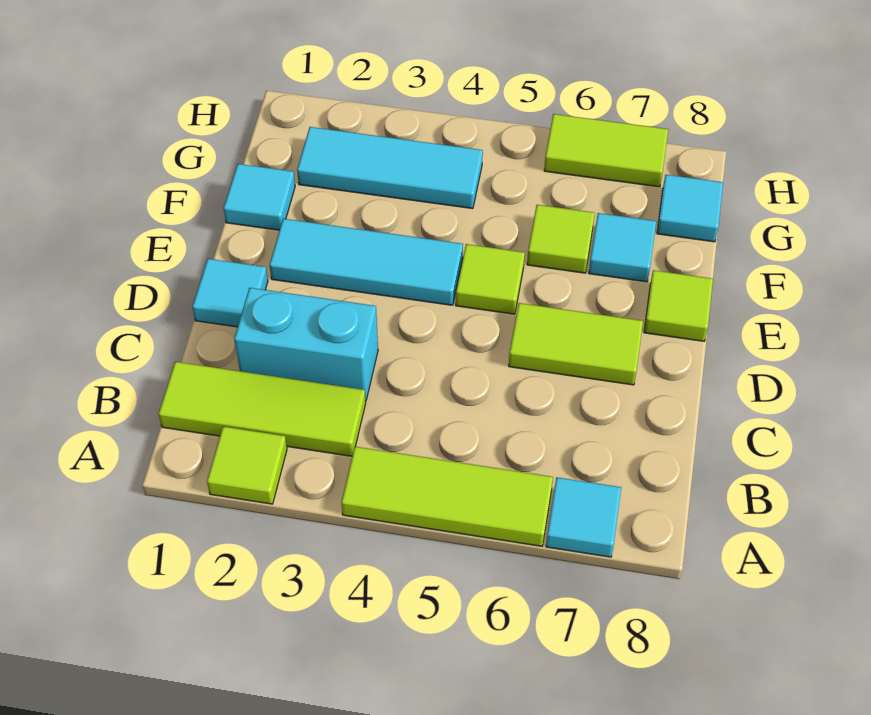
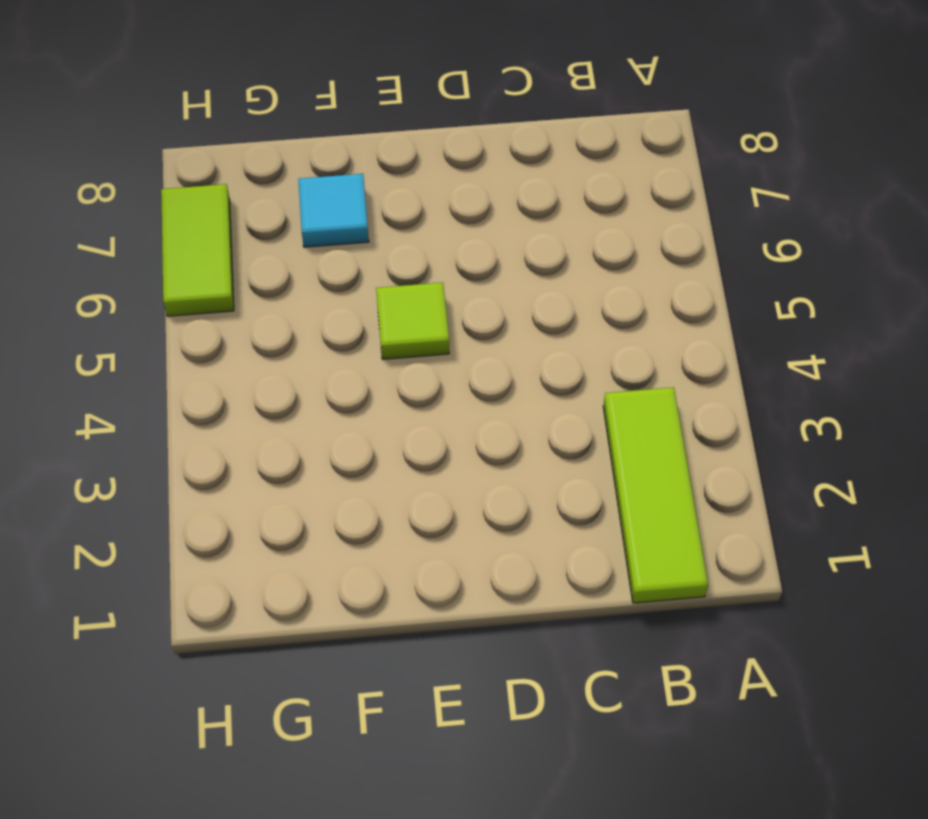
none -> lime 1x1 tile [207,426,287,504]
none -> lime 1x3 tile [341,447,553,546]
none -> cyan 1x1 tile [546,477,621,557]

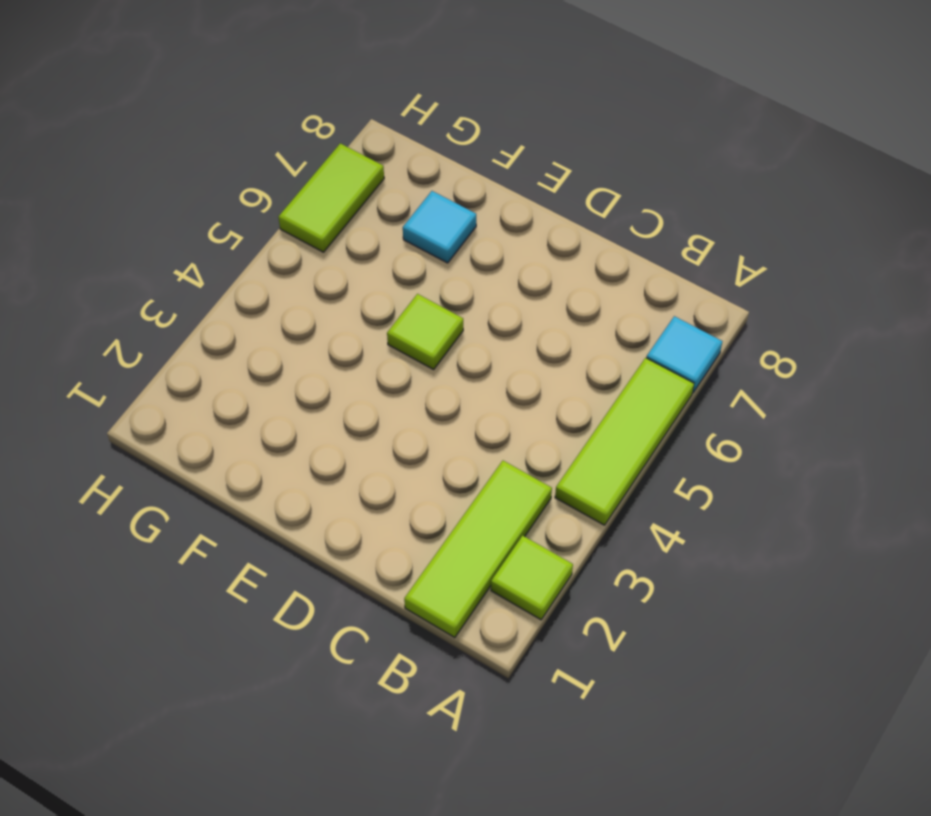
none -> cyan 1x2 brick [234,288,378,401]
none -> cyan 1x1 tile [192,259,268,327]
none -> lime 1x2 tile [509,303,643,385]

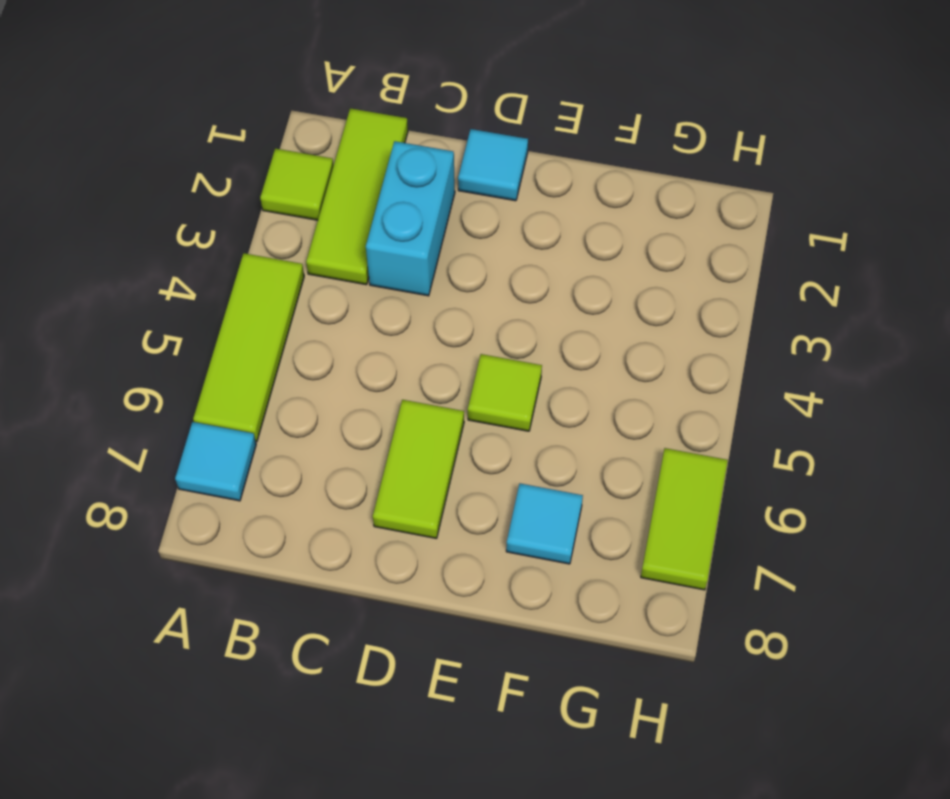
none -> cyan 1x3 tile [270,219,463,305]
none -> lime 1x1 tile [644,270,713,341]
none -> cyan 1x1 tile [224,164,295,230]

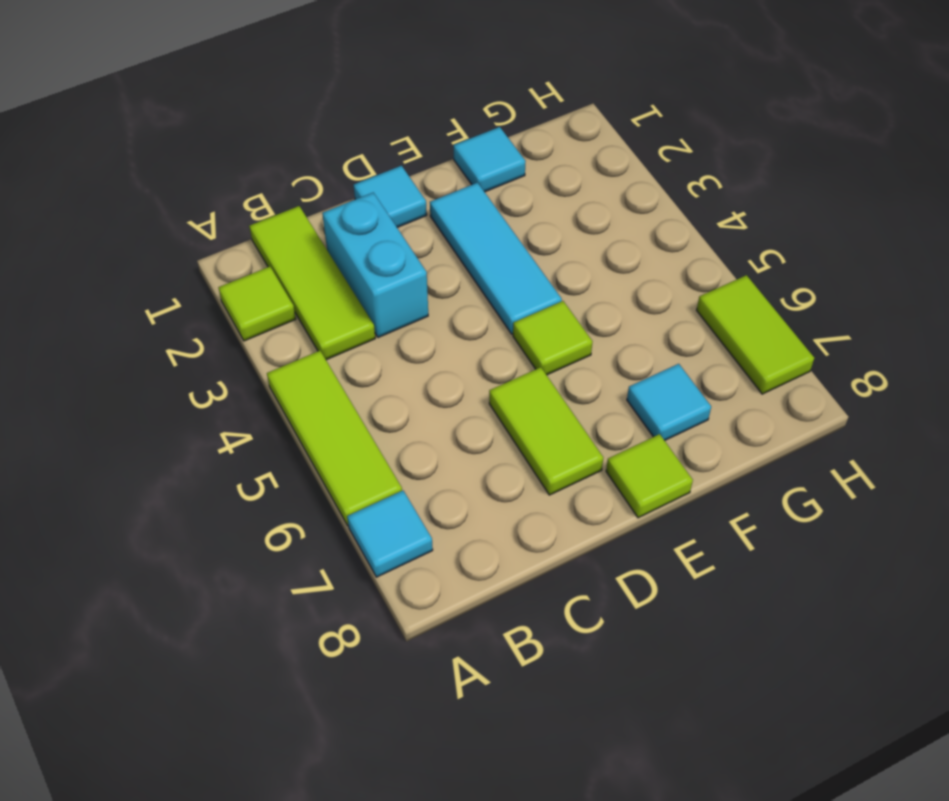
none -> lime 1x1 tile [527,205,595,273]
none -> cyan 1x3 tile [297,127,483,209]
none -> cyan 1x1 tile [657,175,723,242]

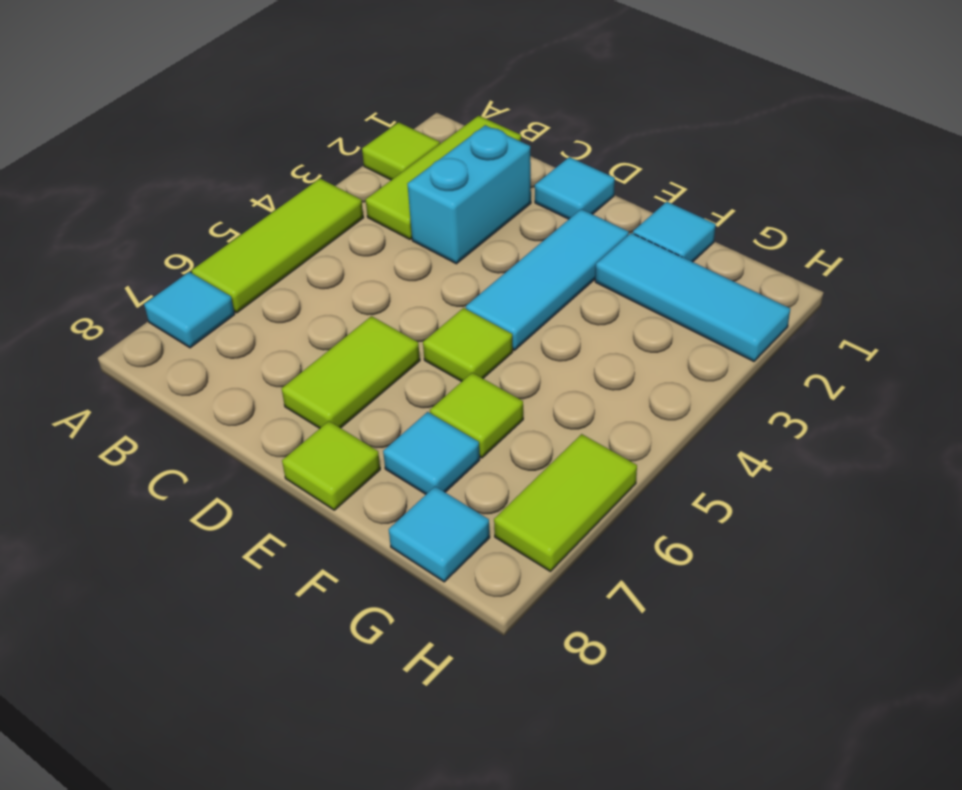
cyan 1x3 tile [595,233,790,361] -> cyan 1x3 tile turned to [297,127,483,209]

